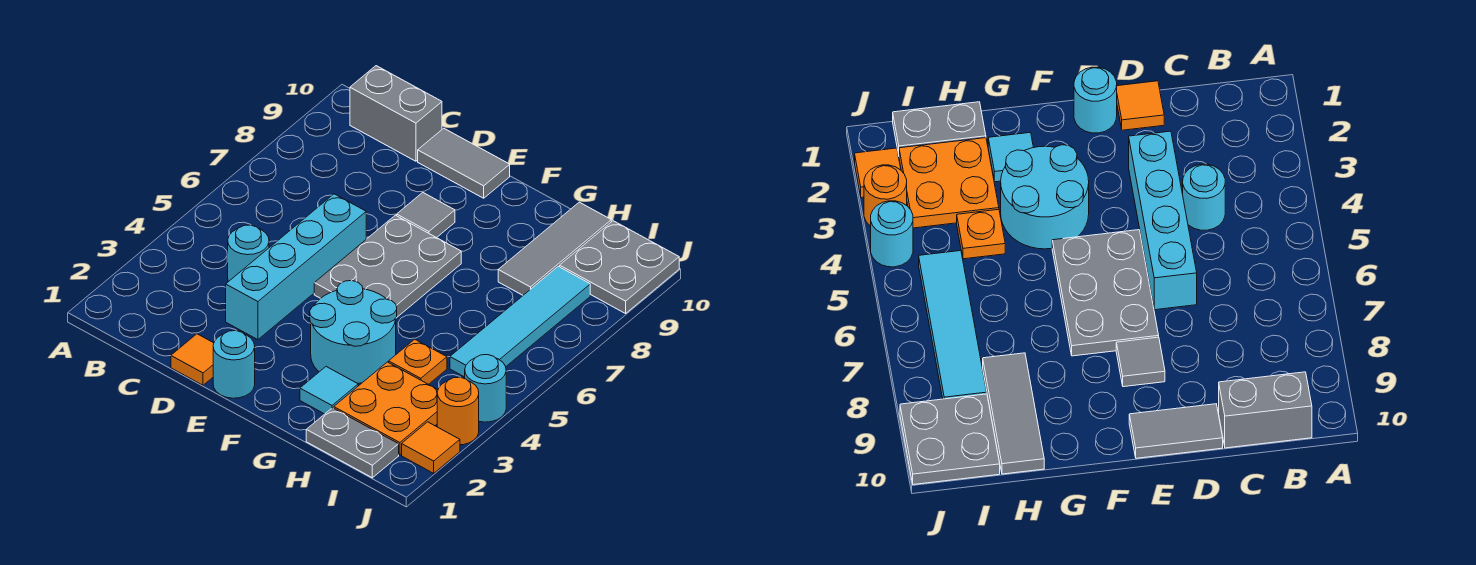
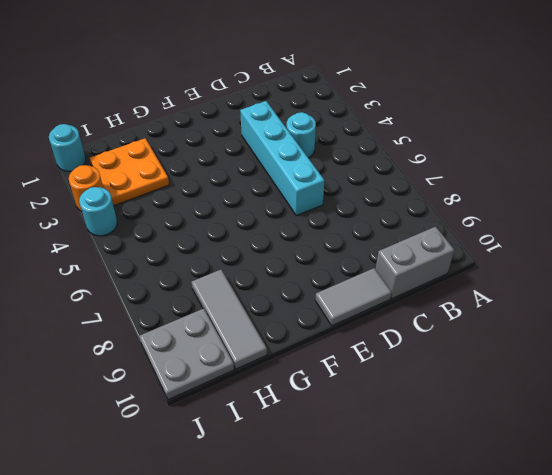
cyan 1x1 round brick [49,124,86,171] -> cyan 1x1 round brick moved to [213,331,255,398]
none -> orange 1x1 tile [171,334,214,385]
none -> grey 2x3 plate [314,215,461,318]
none -> grey 1x1 tile [397,193,455,238]

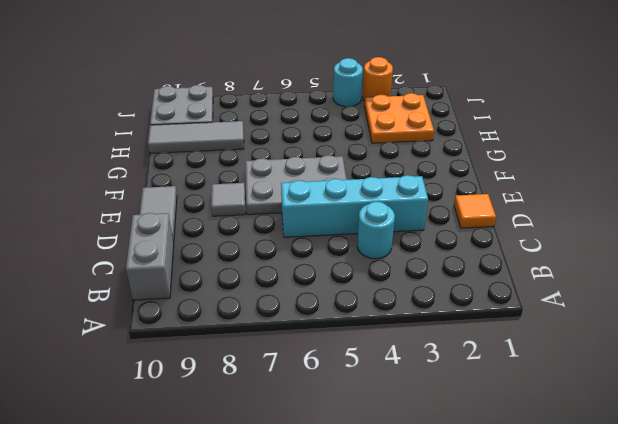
none -> cyan 1x1 round brick [213,331,255,398]
none -> cyan 2x2 round brick [310,281,397,384]
none -> cyan 1x1 tile [300,367,358,414]

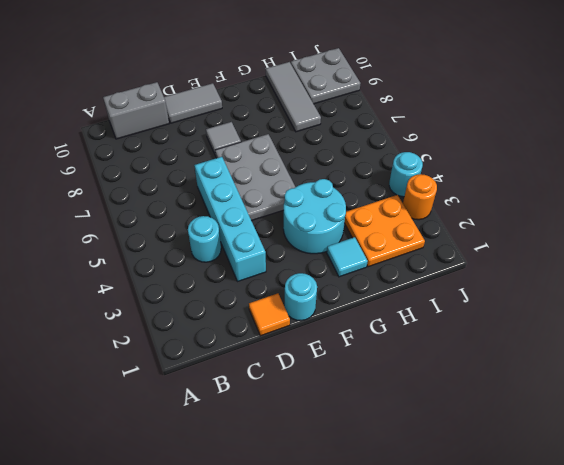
none -> grey 1x2 plate [306,408,399,478]
none -> orange 1x1 plate [389,339,447,384]
none -> cyan 1x4 tile [450,266,590,377]

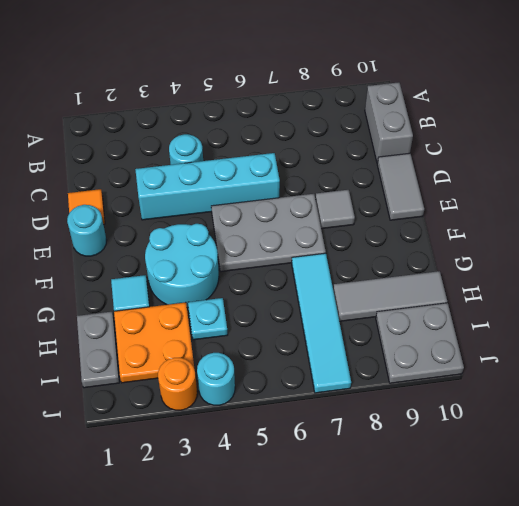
cyan 1x4 tile [292,253,351,393] -> cyan 1x4 tile turned to [450,266,590,377]
cyan 1x1 plate [188,298,228,340] -> orange 1x1 plate [389,339,447,384]
none -> orange 1x1 tile [402,422,460,473]

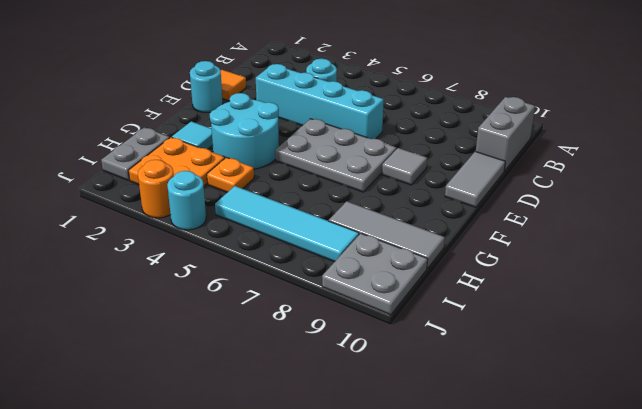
none -> orange 1x1 tile [402,422,460,473]

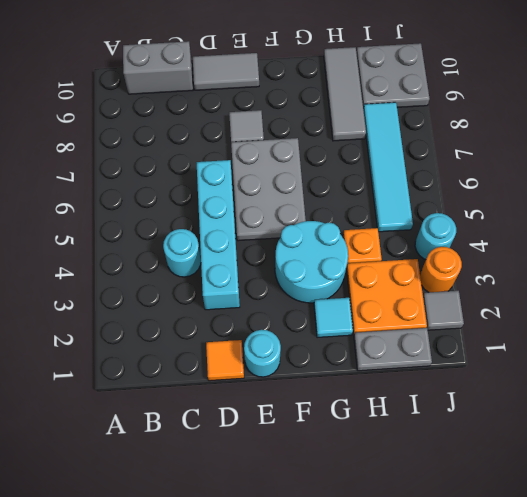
grey 1x1 tile [423,291,464,330] -> orange 1x1 tile [402,422,460,473]

